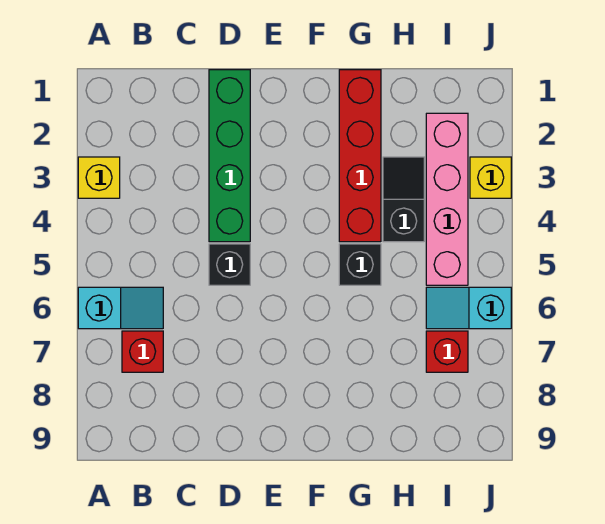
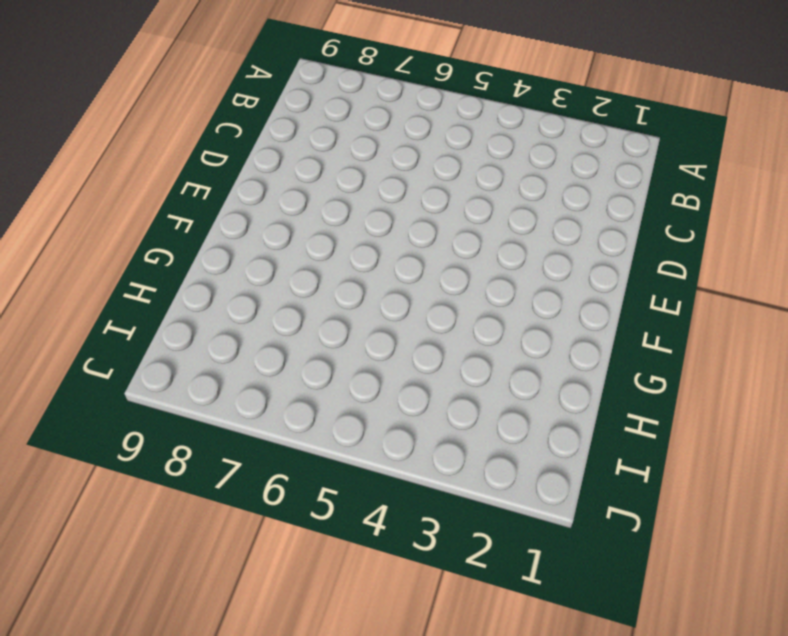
none -> yellow 1x1 brick [78,157,120,198]
none -> cyan 1x2 slope [78,287,163,329]
none -> red 1x1 brick [122,331,163,372]

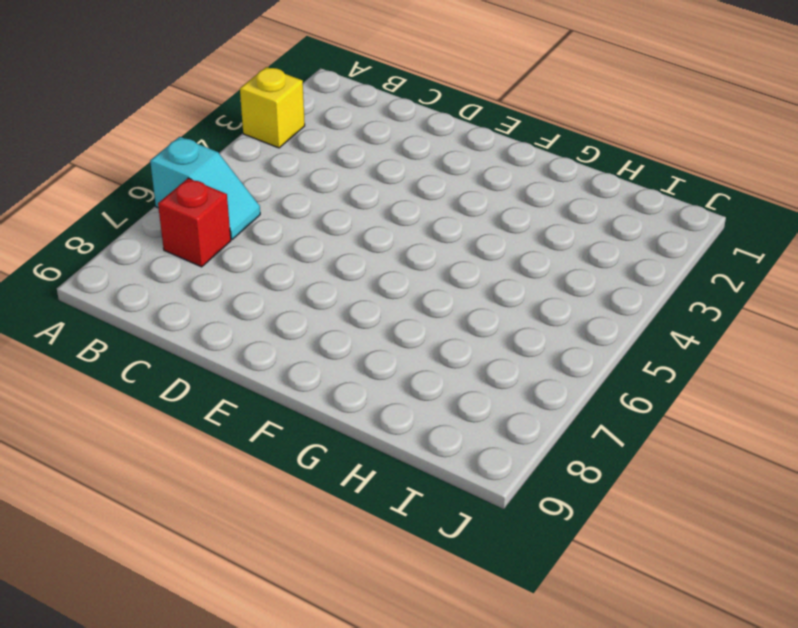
none -> green 1x4 brick [209,70,250,242]
none -> black 1x1 brick [209,244,250,285]
none -> red 1x4 brick [339,70,381,242]

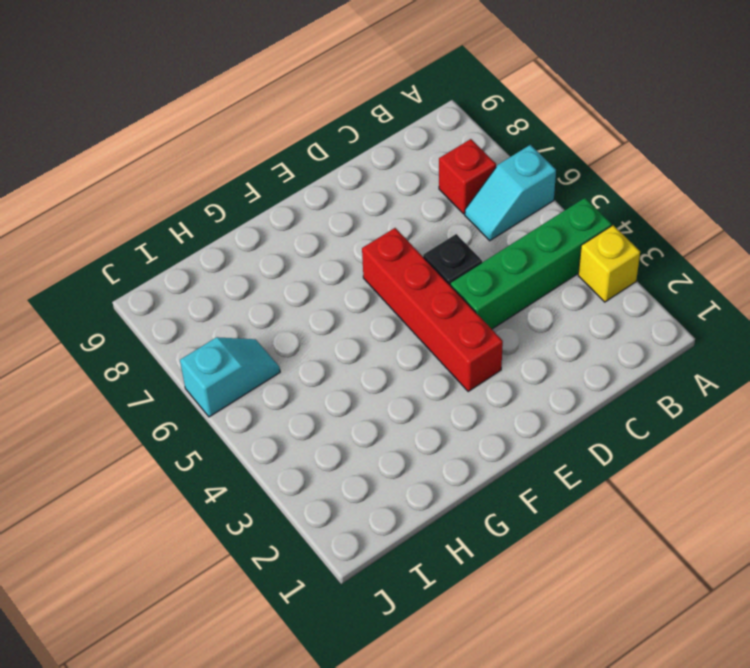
green 1x4 brick [450,198,612,329] -> green 1x4 brick turned to [209,70,250,242]
red 1x4 brick [362,228,503,391] -> red 1x4 brick moved to [339,70,381,242]
none -> black 1x1 brick [339,244,381,285]
none -> black 1x2 slope [383,157,424,242]
none -> pink 1x4 brick [426,113,468,285]

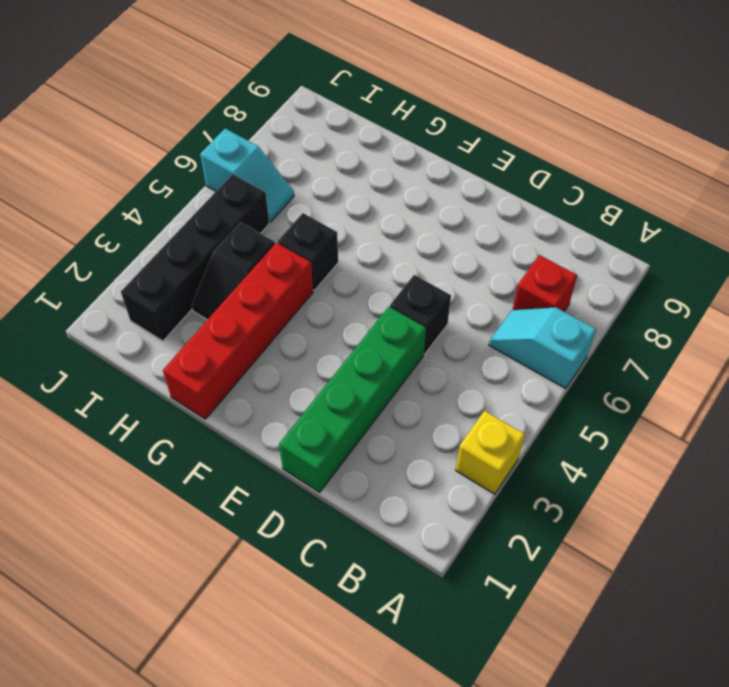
black 1x4 brick [121,174,269,341] -> pink 1x4 brick [426,113,468,285]
none -> red 1x1 brick [426,331,468,372]
none -> yellow 1x1 brick [470,157,511,198]

